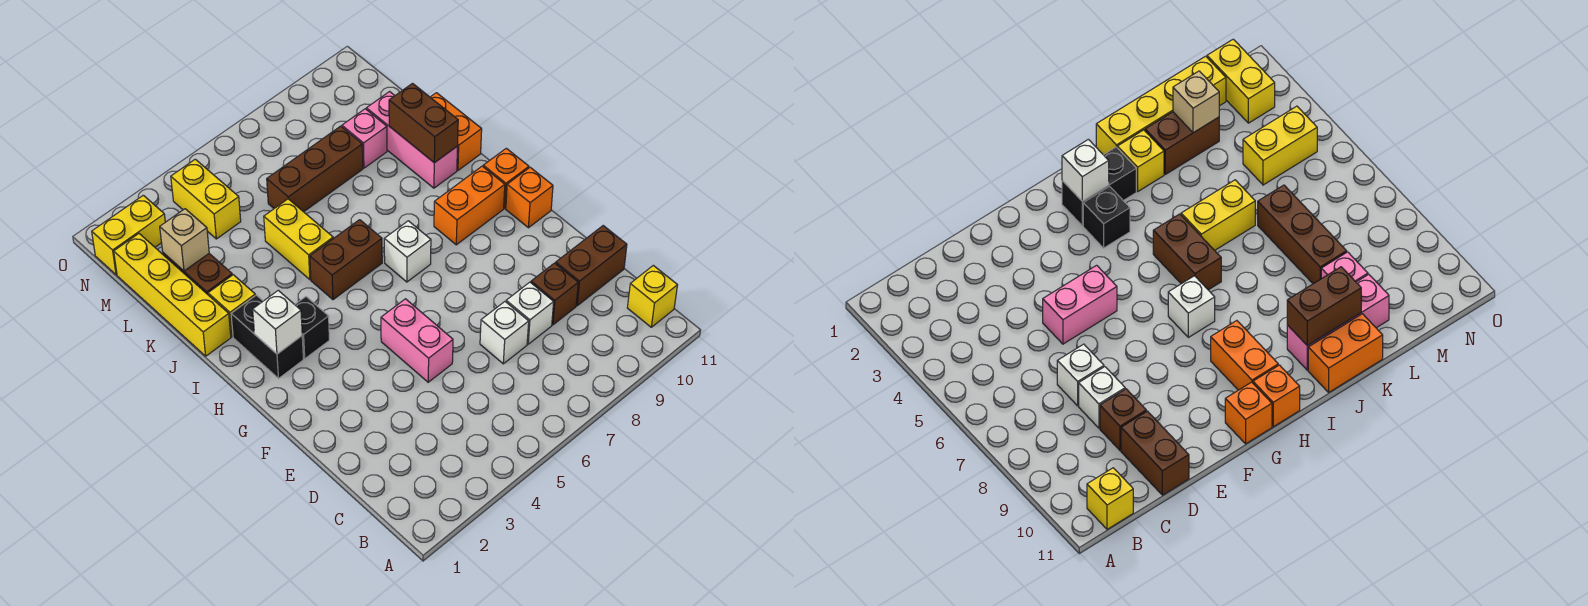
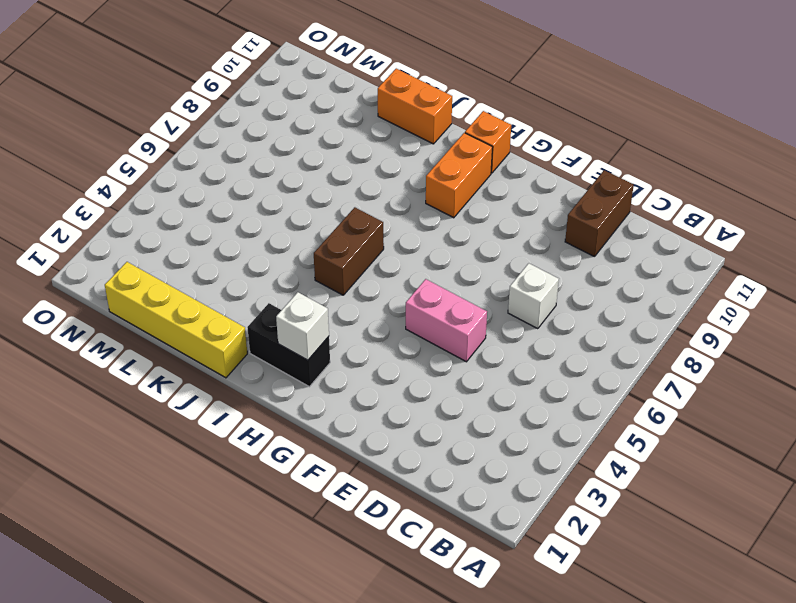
none -> yellow 1x1 brick [627,265,677,327]
none -> white 1x1 brick [506,282,554,344]
none -> brown 1x1 brick [531,263,578,325]

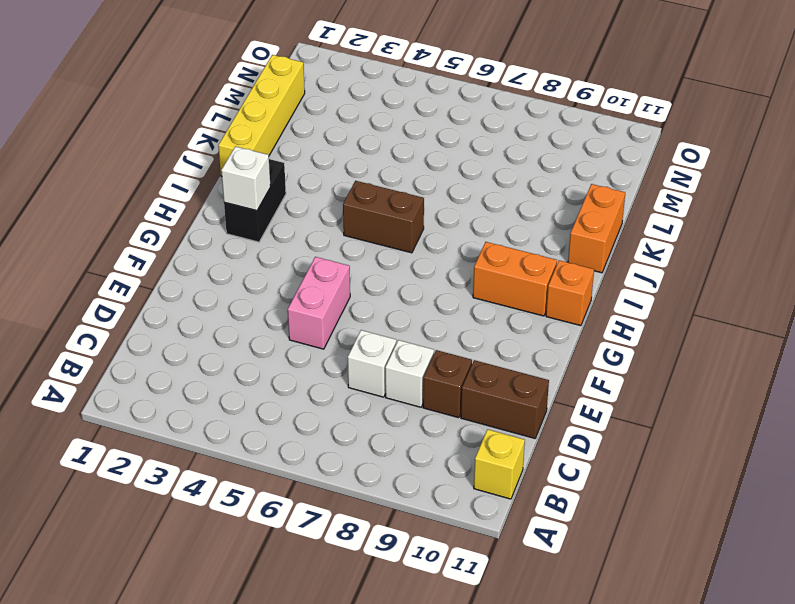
none -> orange 1x1 brick [506,167,553,228]
none -> black 1x1 brick [295,297,329,359]
none -> white 1x1 brick [384,221,431,282]

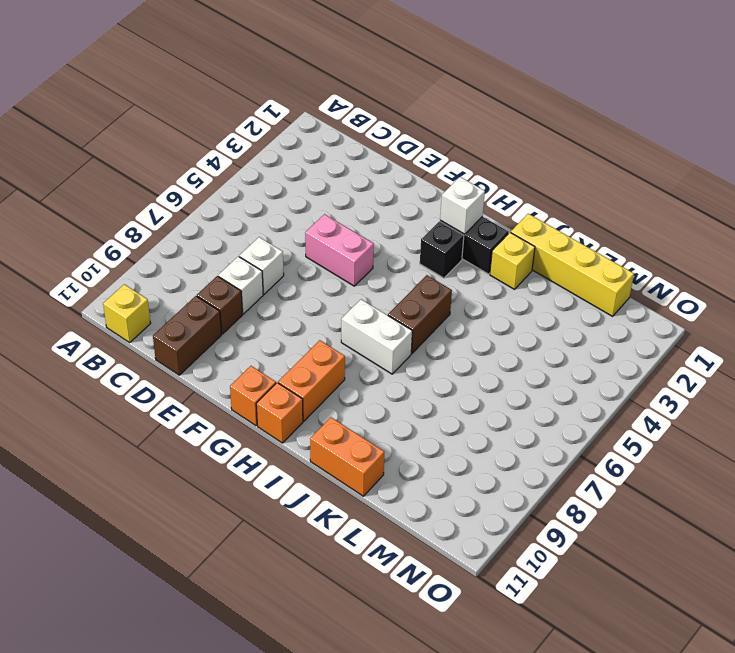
white 1x2 brick [341,299,412,374] -> white 1x1 brick [384,221,431,282]
none -> yellow 1x2 brick [264,199,333,279]
none -> pink 1x3 brick [366,92,458,188]
none -> brown 1x2 brick [163,253,232,294]

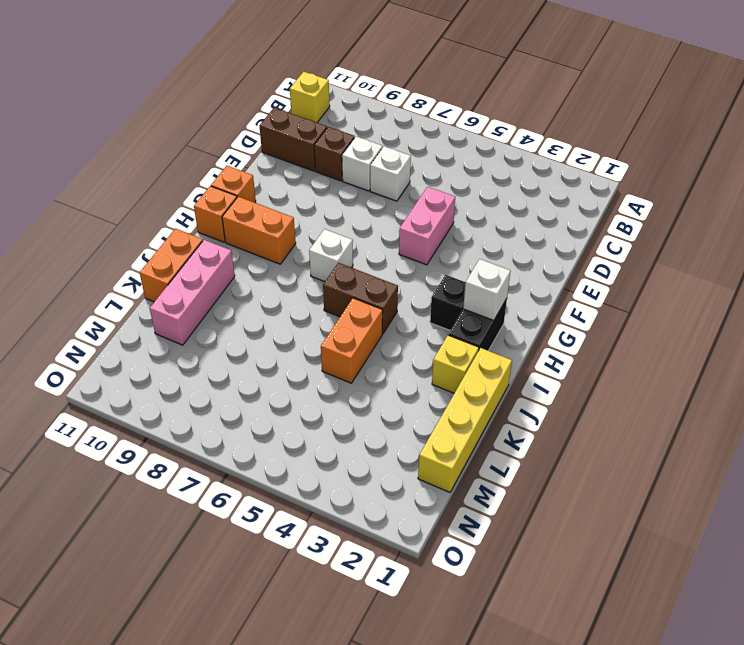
orange 1x2 brick [321,298,383,383] -> yellow 1x2 brick [264,199,333,279]
none -> brown 1x2 brick [163,253,232,294]
none -> brown 1x3 brick [267,126,363,212]
none -> pink 1x1 brick [342,109,387,168]

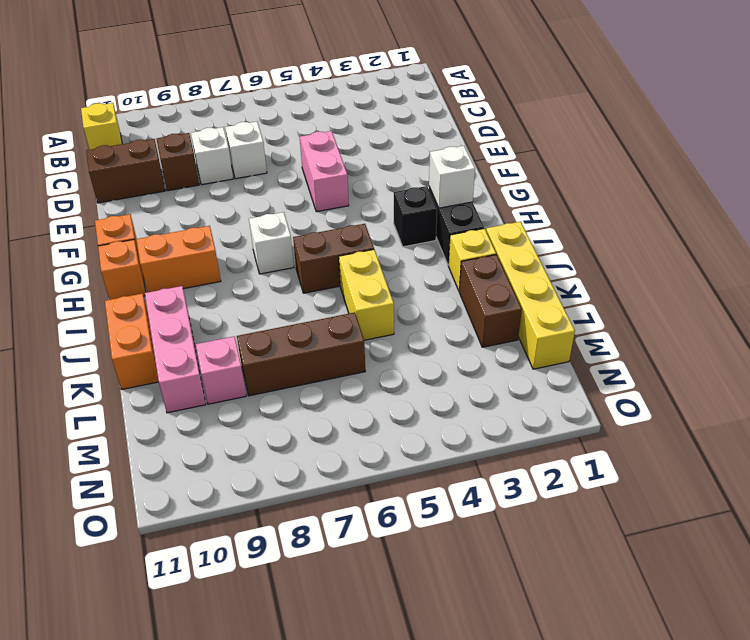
none -> yellow 1x2 brick [171,159,241,239]
none -> yellow 1x2 brick [92,195,165,275]
none -> brown 1x2 brick [389,84,458,163]

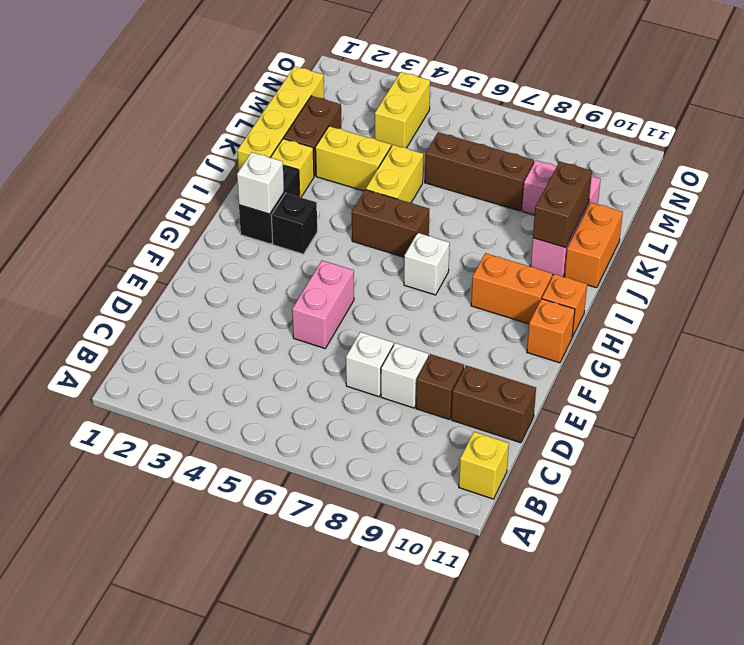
yellow 1x2 brick [315,126,391,191] -> yellow 1x2 brick moved to [92,195,165,275]
none -> tan 1x1 brick [160,209,209,271]

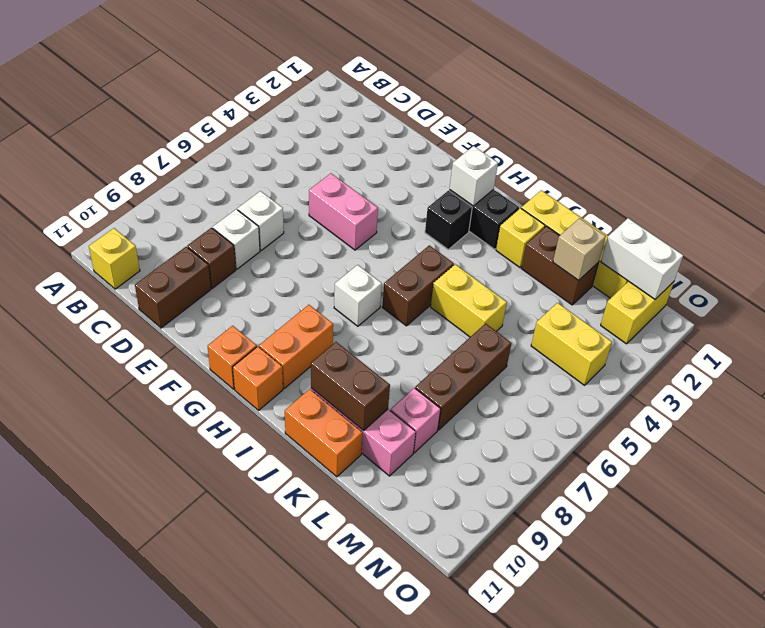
white 1x2 brick [601,218,683,299] -> none

